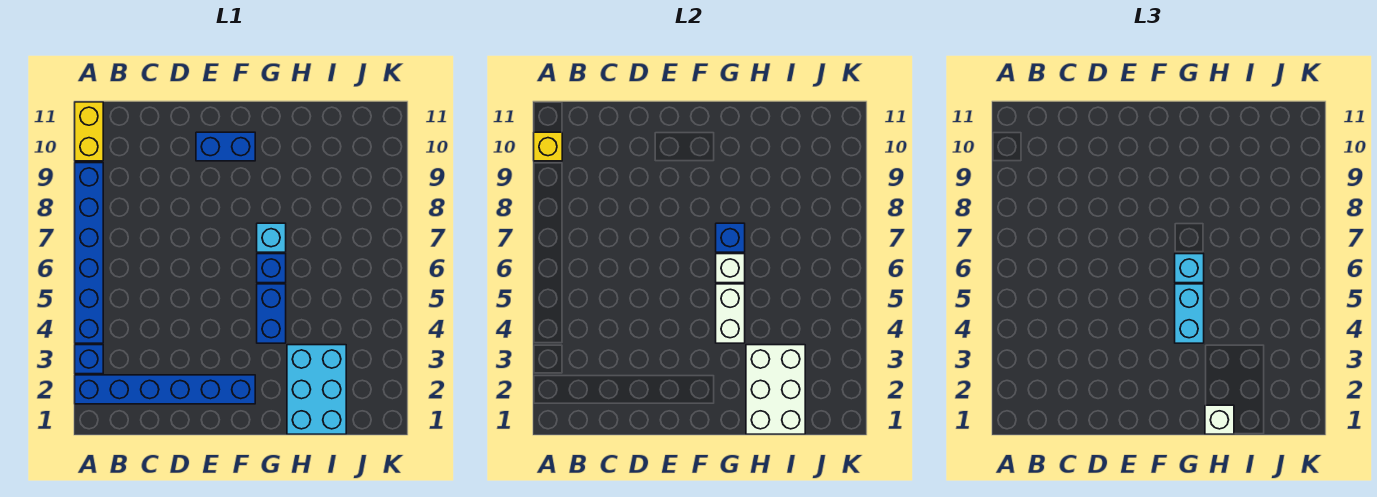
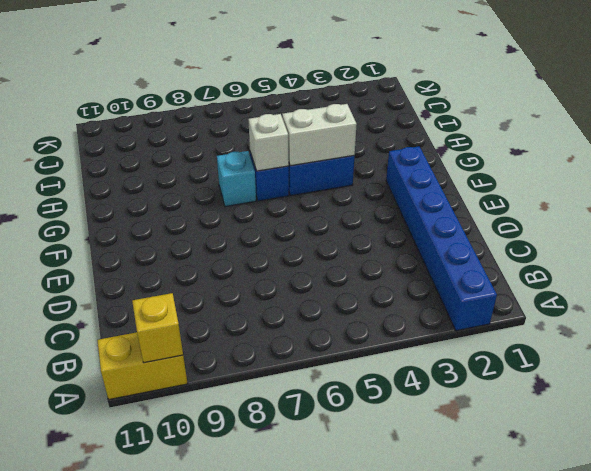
none -> blue 1x1 brick [75,345,103,374]
none -> blue 1x6 brick [75,163,103,343]
none -> blue 1x2 brick [196,132,255,161]

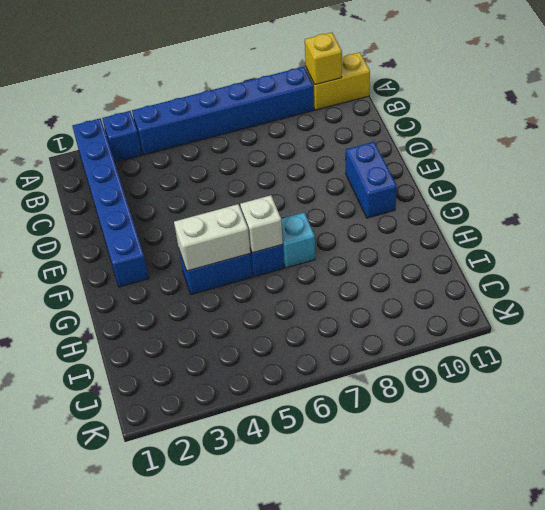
none -> cyan 2x3 brick [287,345,346,434]
none -> blue 1x1 brick [716,223,745,252]
none -> white 2x3 brick [746,345,805,434]

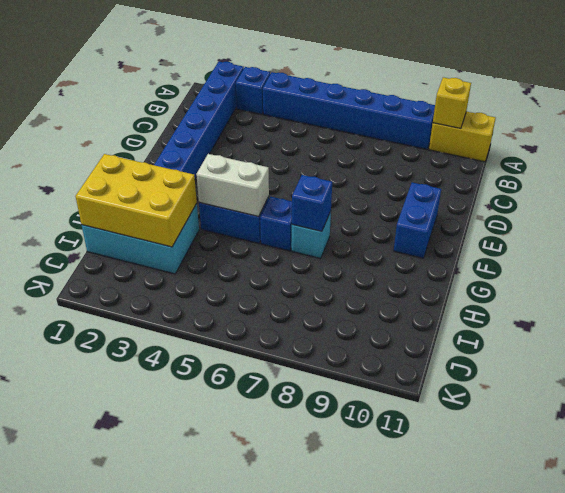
yellow 2x3 brick [75,154,197,247] -> white 2x3 brick [746,345,805,434]
none -> white 1x1 brick [716,254,745,283]
none -> cyan 1x2 brick [1175,284,1204,343]
none -> cyan 1x1 brick [1175,254,1204,283]

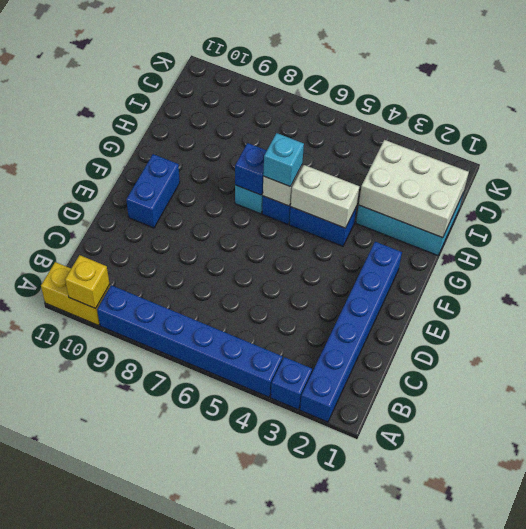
none -> cyan 1x2 brick [1175,284,1204,343]
none -> white 1x1 brick [1205,405,1234,434]

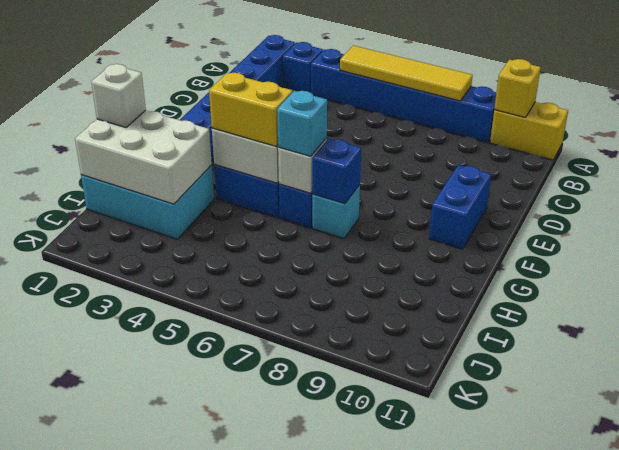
yellow 1x4 tile [340,46,473,101] -> none
yellow 1x2 brick [209,73,293,146] -> cyan 1x2 brick [1175,284,1204,343]

